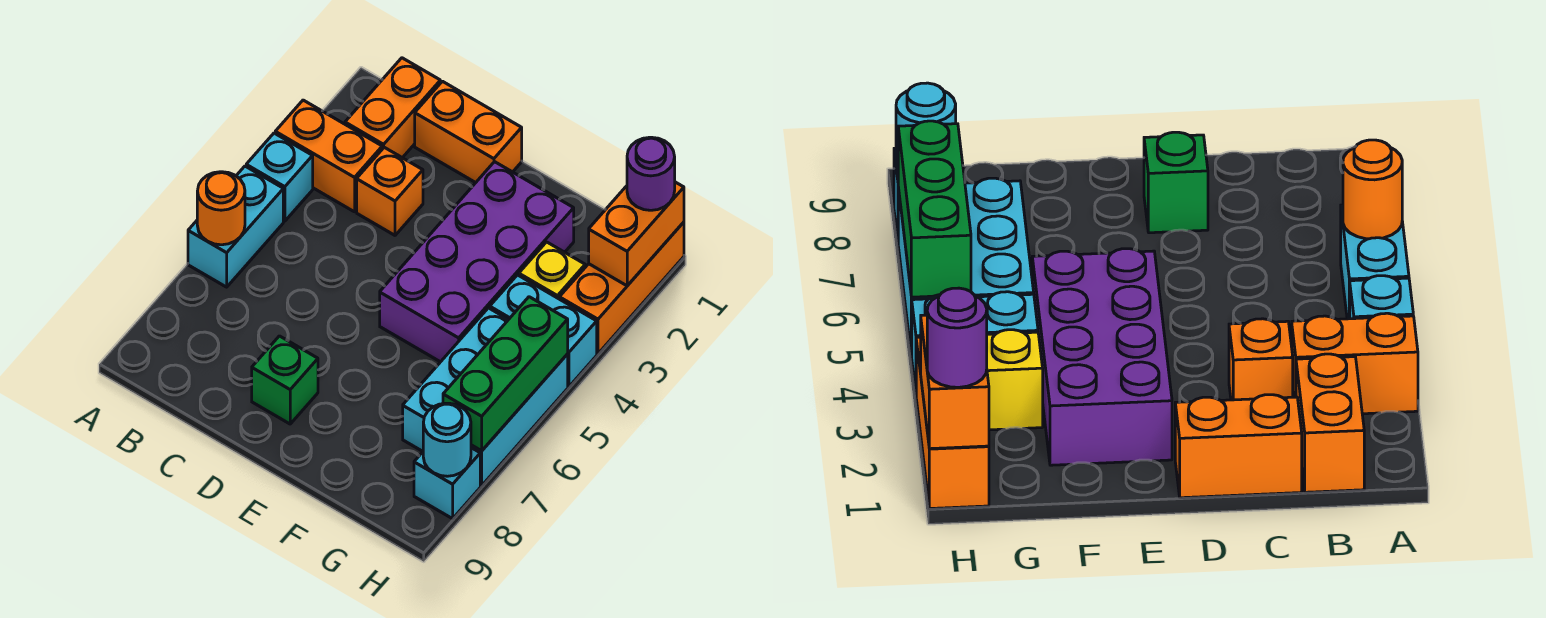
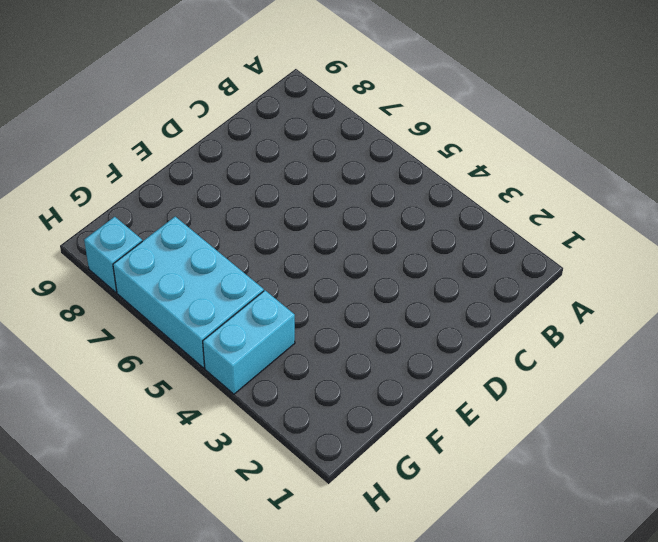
none -> orange 1x2 brick [275,100,382,212]
none -> cyan 1x1 brick [246,133,313,221]
none -> cyan 1x2 brick [188,166,283,287]

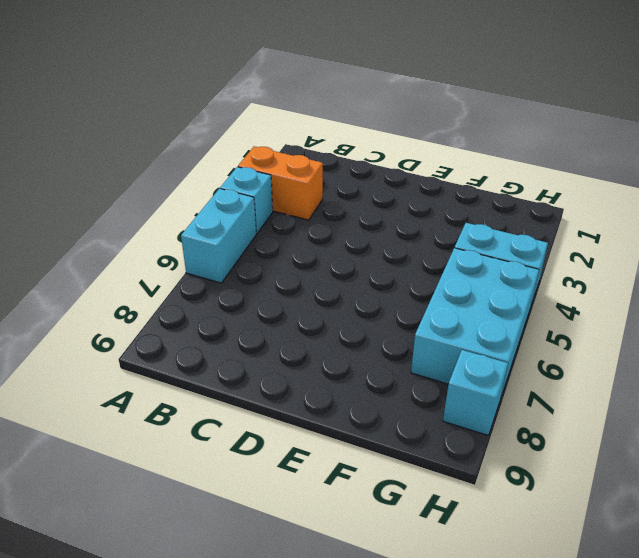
none -> orange 1x2 brick [345,58,440,158]
none -> orange 1x2 brick [415,81,522,183]
none -> orange 1x1 brick [357,147,423,235]

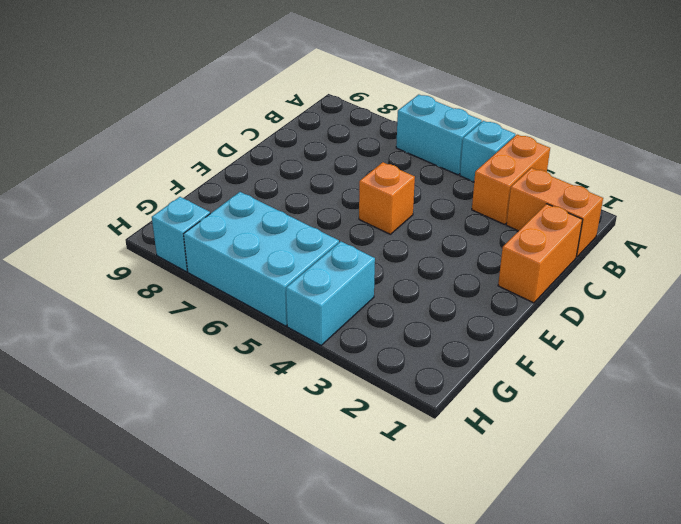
orange 1x1 brick [359,162,415,234] -> orange 1x1 brick moved to [357,147,423,235]
none -> green 1x1 brick [252,336,318,424]
none -> purple 2x4 brick [380,162,574,362]
none -> yellow 1x1 brick [519,242,585,299]

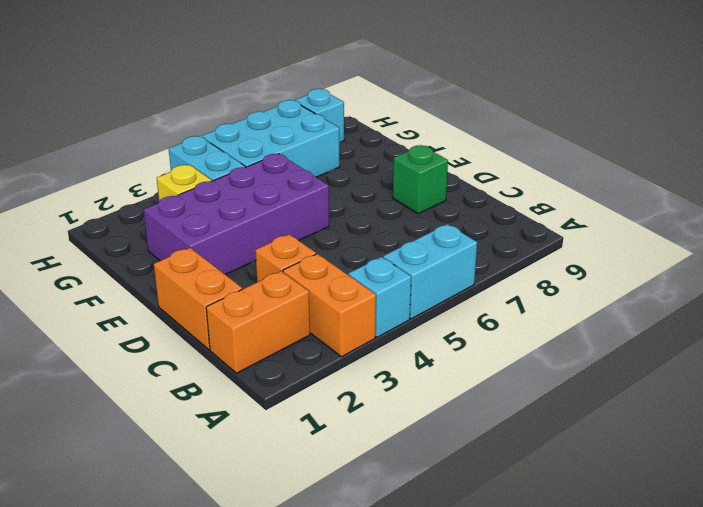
none -> orange 1x3 brick [559,222,684,354]
none -> orange 1x1 round brick [197,172,245,245]
none -> orange 1x2 brick [589,182,684,286]

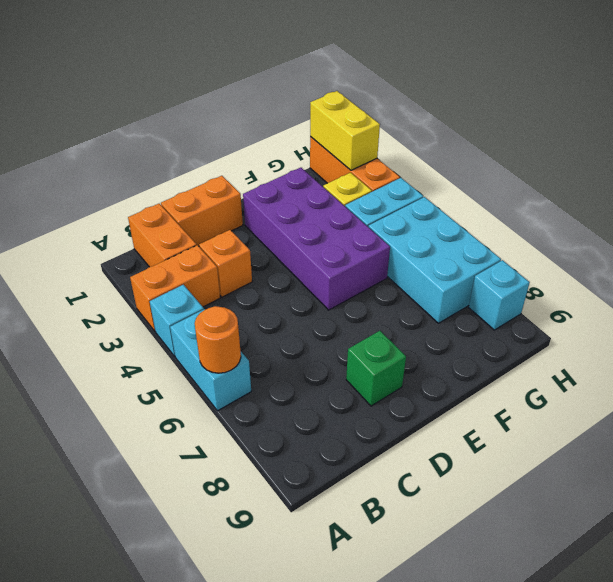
yellow 1x2 brick [310,91,380,170] -> orange 1x2 brick [589,182,684,286]
none -> green 1x3 brick [443,297,568,451]
none -> cyan 1x1 round brick [423,403,471,476]
none -> purple 1x1 round brick [627,137,675,210]

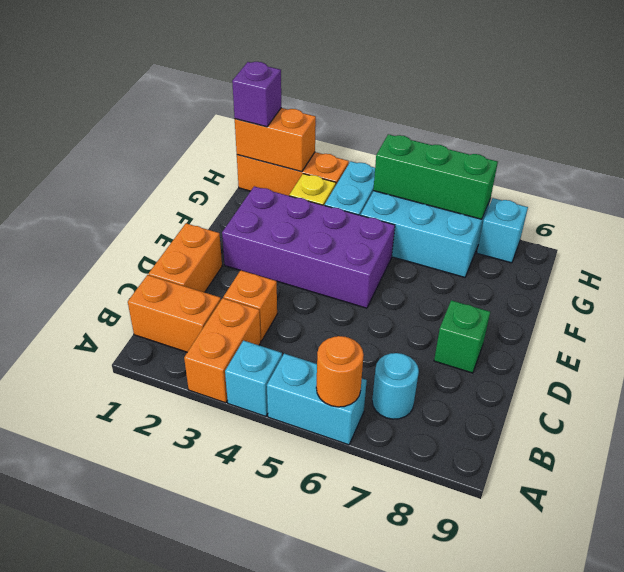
cyan 1x1 round brick [372,353,419,419] -> cyan 1x1 round brick moved to [423,403,471,476]
purple 1x1 brick [232,62,281,127] -> purple 1x1 round brick [627,137,675,210]

